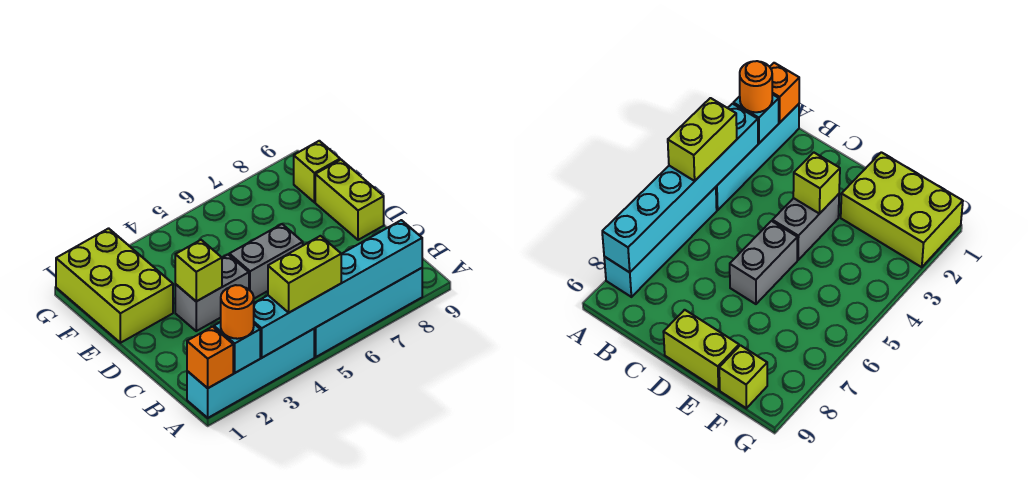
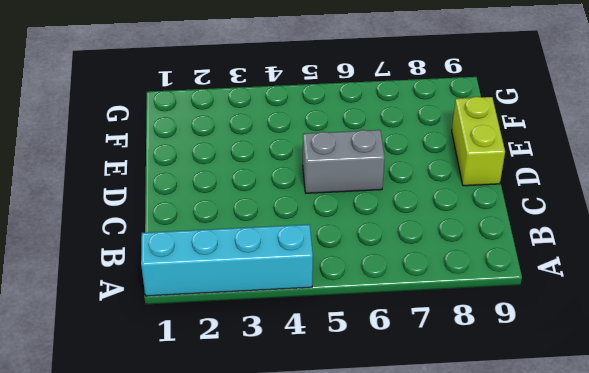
none -> cyan 1x4 brick [314,268,422,357]
none -> grey 1x2 brick [175,254,249,331]
none -> lime 2x3 brick [56,228,173,343]

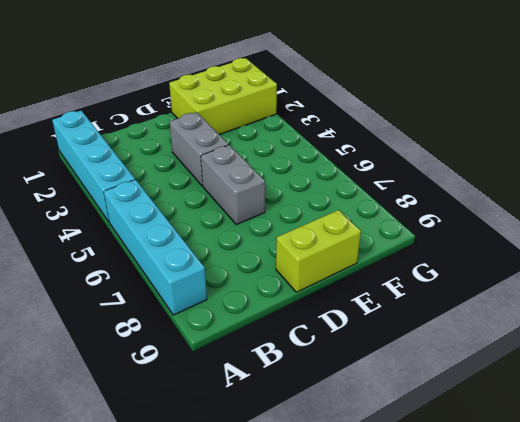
none -> lime 1x1 brick [294,141,340,202]
none -> orange 1x1 brick [187,327,233,388]
none -> cyan 1x1 brick [214,322,260,373]

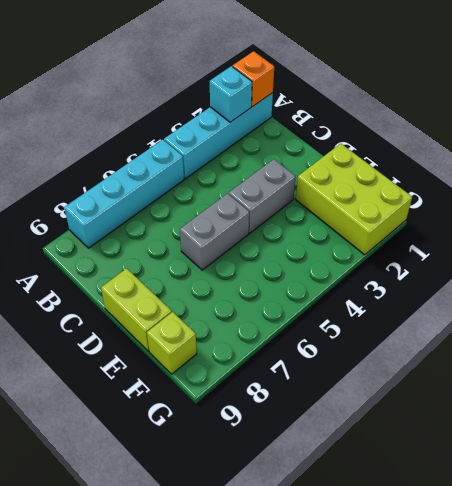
none -> cyan 1x6 brick [254,220,422,358]
none -> lime 1x1 brick [175,240,222,301]
none -> orange 1x1 round brick [221,285,254,339]

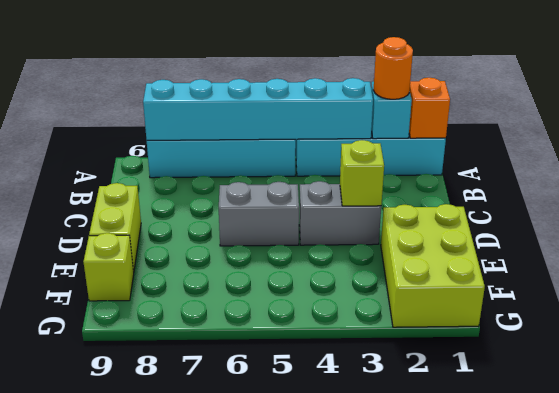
none -> lime 1x2 brick [268,236,341,313]

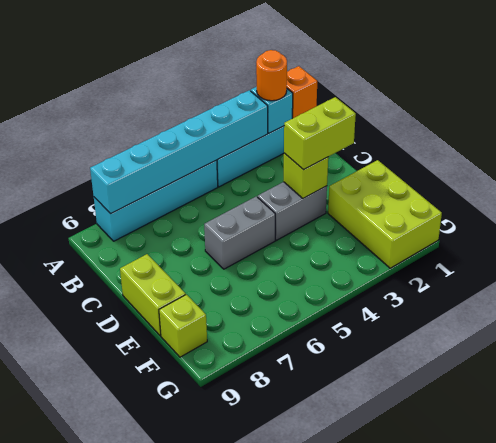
lime 1x2 brick [284,97,356,170] -> lime 1x2 brick moved to [268,236,341,313]

